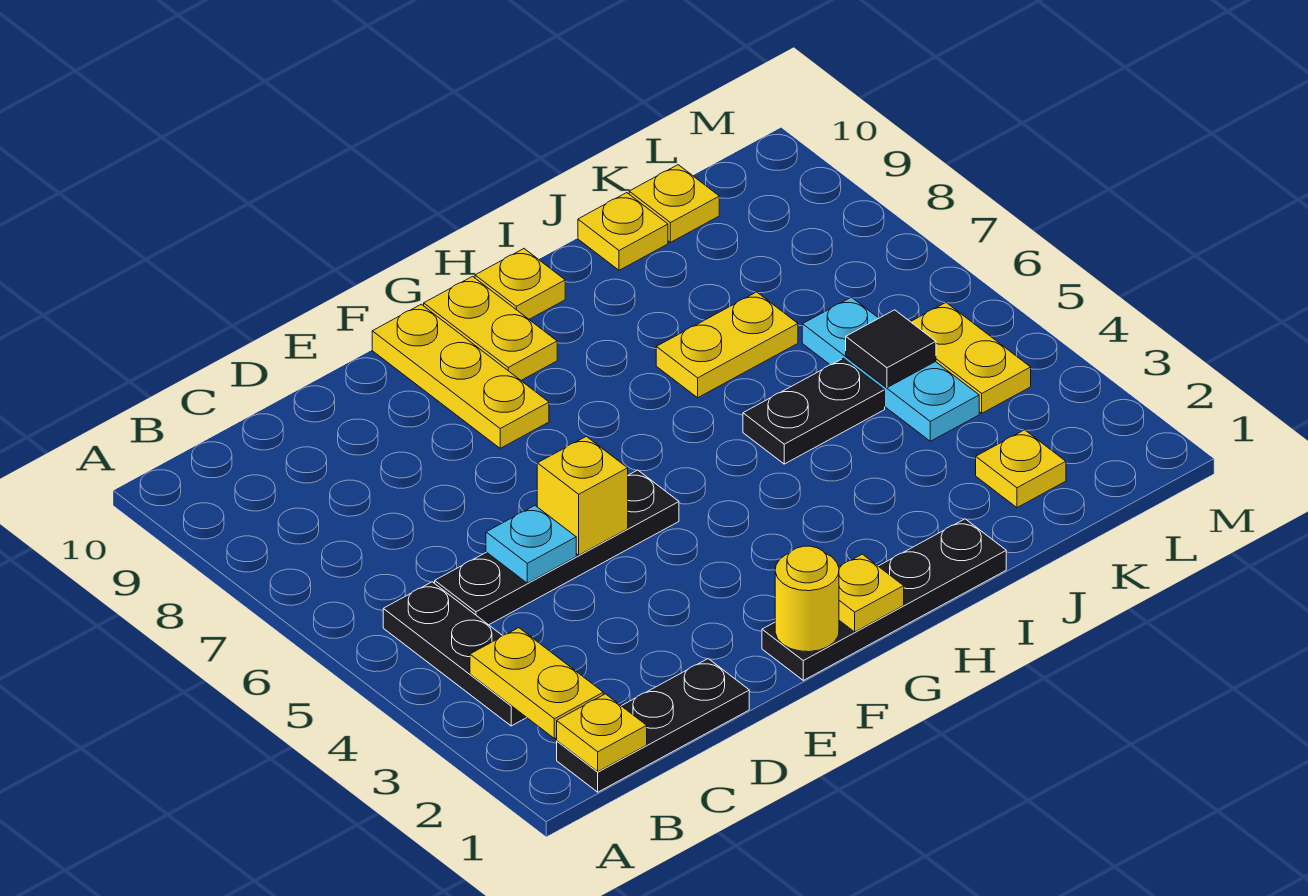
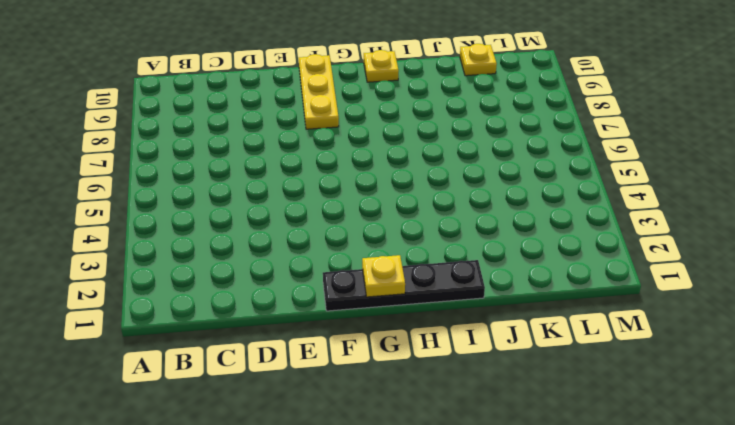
none -> black 1x3 plate [557,659,749,792]
none -> black 1x3 plate [383,582,527,726]
none -> black 1x4 plate [435,470,679,625]

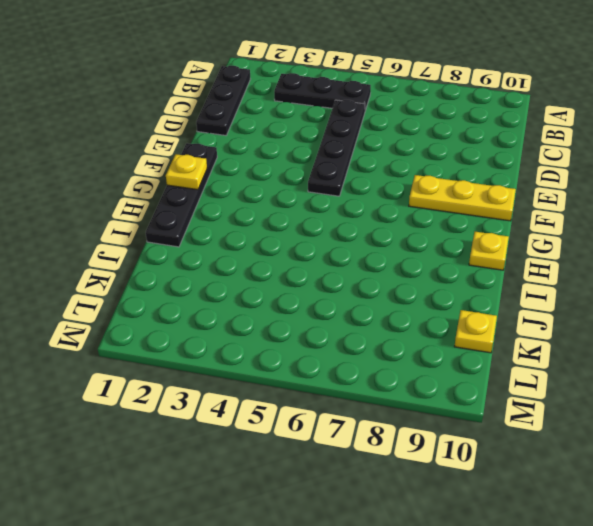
none -> yellow 1x2 plate [424,276,557,380]
none -> black 1x2 plate [743,358,885,464]
none -> yellow 1x2 plate [656,292,798,398]

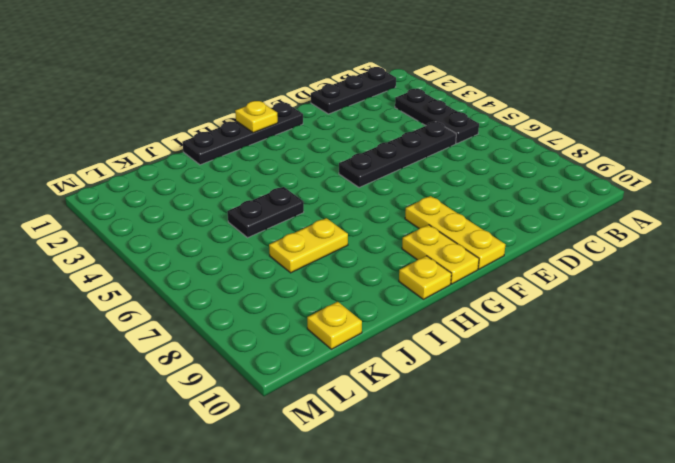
none -> yellow 1x1 plate [578,193,668,270]
none -> yellow 1x1 plate [976,430,1066,508]
none -> cyan 1x3 plate [802,297,979,441]

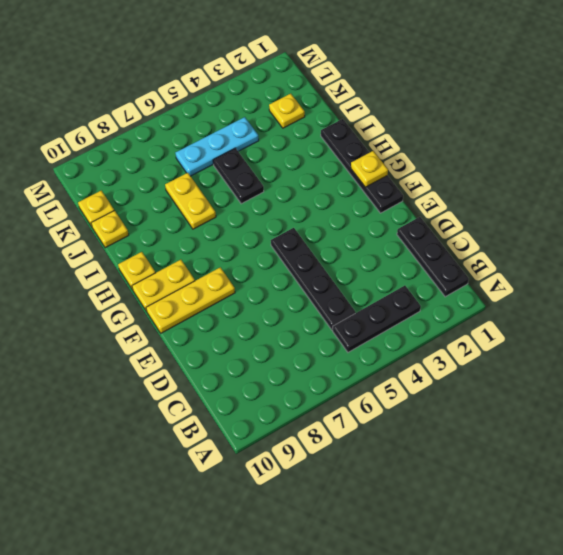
none -> yellow 1x2 plate [911,303,1031,413]
none -> yellow 1x1 plate [557,694,647,772]
none -> yellow 1x2 plate [470,628,603,739]

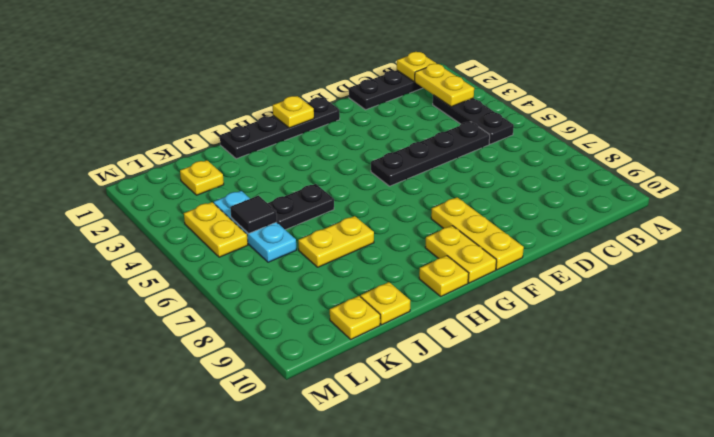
none -> cyan 1x1 plate [486,506,576,583]
none -> yellow 1x1 brick [537,436,628,555]
none -> yellow 1x1 round brick [775,546,839,652]

